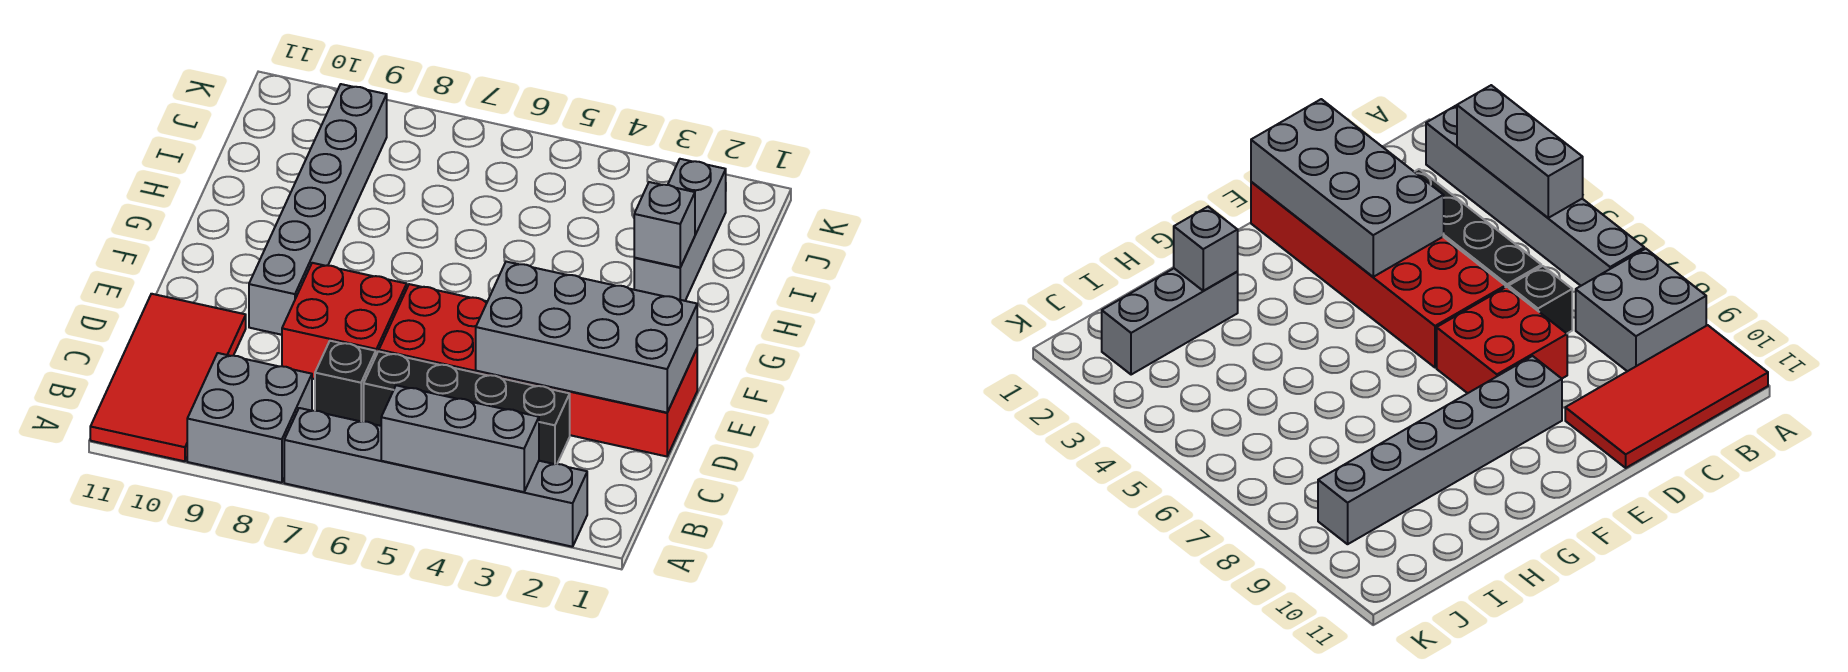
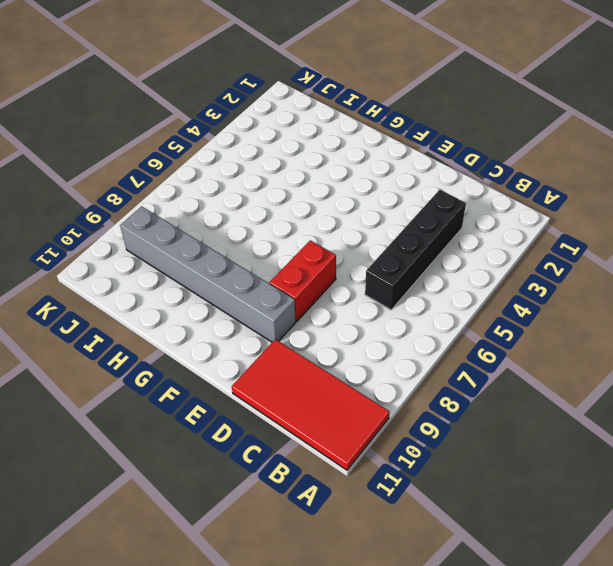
red 1x2 brick [269,240,336,321] -> red 2x2 brick [282,263,407,379]
none -> grey 1x6 brick [284,408,587,547]
none -> grey 2x2 brick [187,353,312,483]
none -> black 1x1 brick [315,341,376,421]

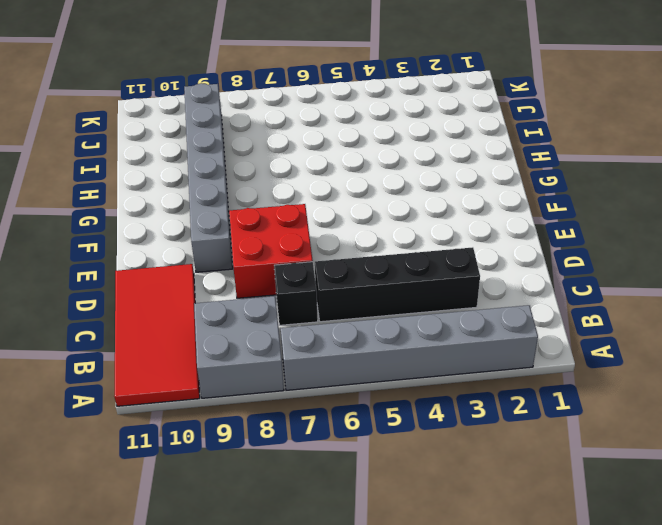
none -> red 2x6 brick [379,284,697,456]
none -> grey 1x3 brick [634,159,726,301]
none -> grey 1x3 brick [381,385,539,492]

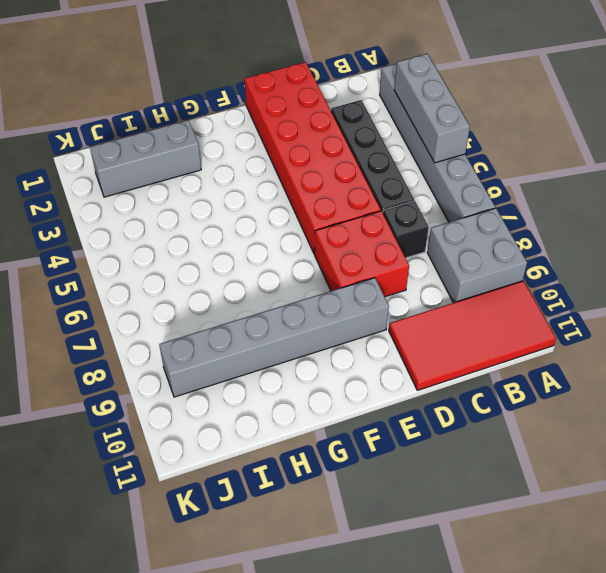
none -> grey 2x4 brick [476,262,697,413]
none -> grey 1x1 brick [634,182,695,267]

